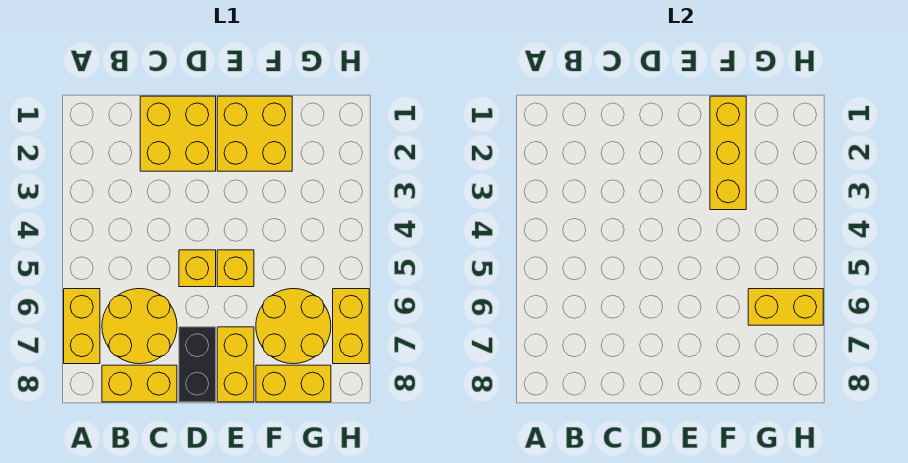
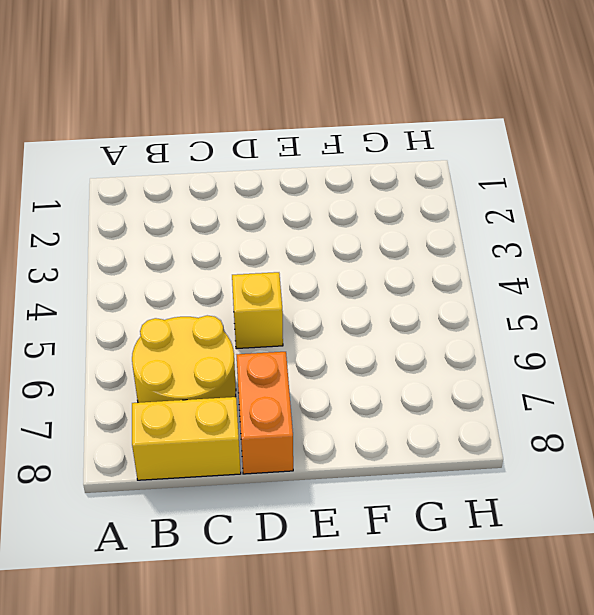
orange 1x2 brick [237,352,293,474] -> black 1x2 brick [179,327,216,402]
none -> yellow 1x2 brick [64,289,100,364]
none -> yellow 2x2 brick [140,96,216,171]
none -> yellow 2x2 brick [217,96,292,171]

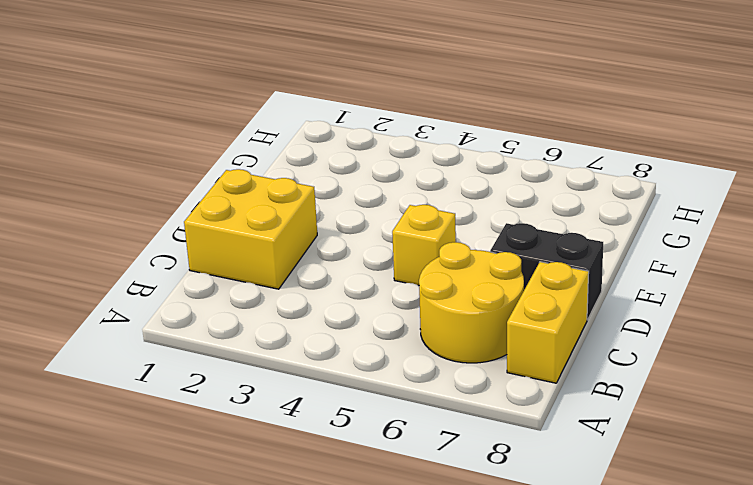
none -> yellow 1x2 brick [64,289,100,364]
none -> yellow 2x2 brick [217,96,292,171]
none -> yellow 1x1 brick [217,250,254,287]

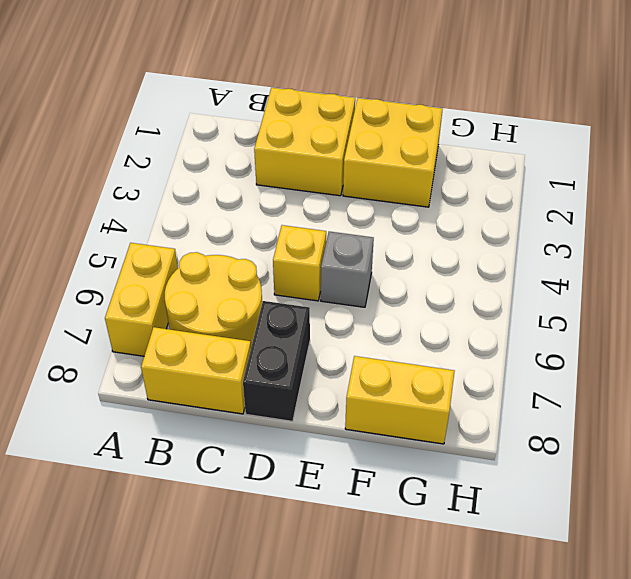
grey 1x1 brick [321,232,374,307] -> yellow 1x1 brick [217,250,254,287]
none -> yellow 1x2 brick [217,327,254,402]
none -> yellow 2x2 round brick [256,289,331,364]
none -> yellow 1x2 brick [333,289,369,364]

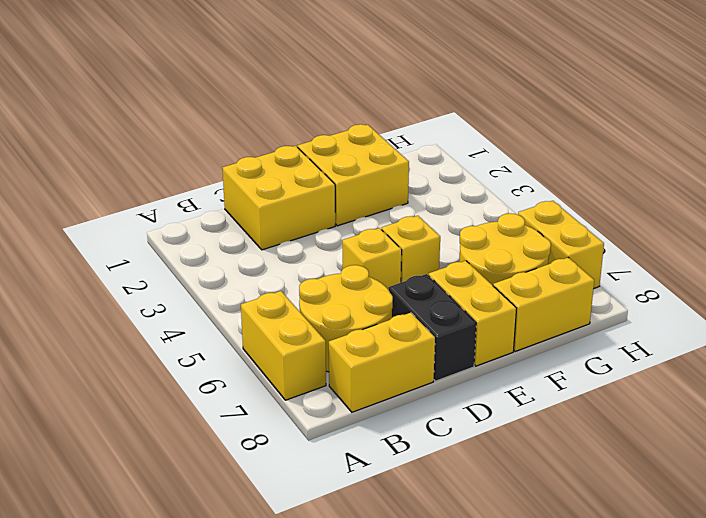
none -> yellow 1x3 brick [710,96,746,210]
none -> yellow 1x2 brick [748,289,823,325]

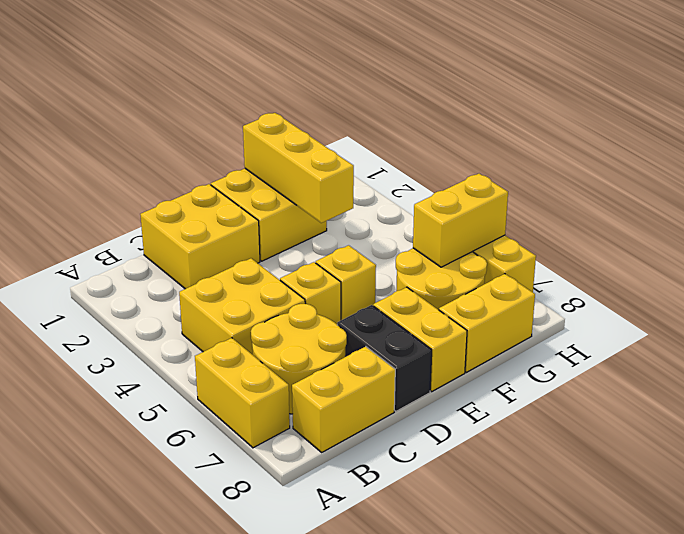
yellow 2x2 brick [179,258,305,355] -> none

